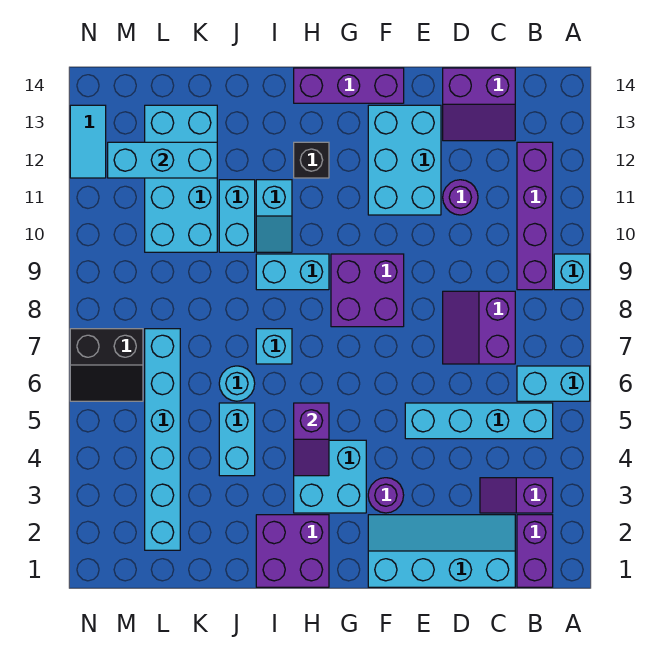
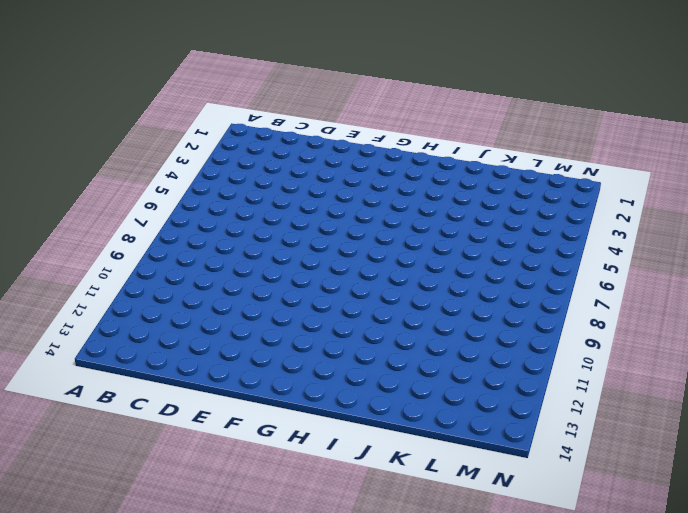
none -> cyan 1x2 brick [517,366,590,401]
none -> cyan 1x1 brick [554,254,590,290]
none -> purple 1x2 brick [517,515,553,587]

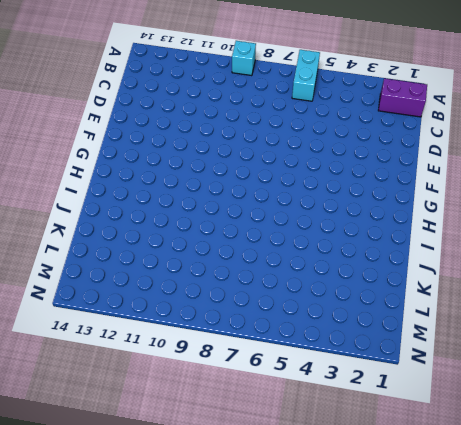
none -> purple 1x2 slope [480,478,553,513]
none -> cyan 1x4 brick [405,403,553,439]
none -> purple 1x4 brick [517,142,553,290]

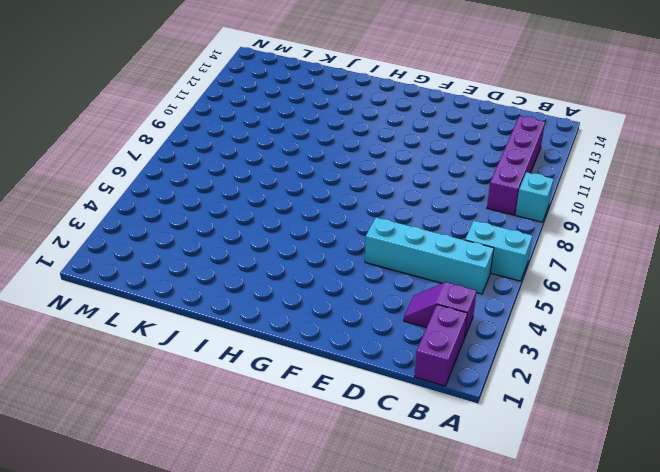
none -> cyan 2x4 slope [368,515,515,587]
none -> purple 2x2 slope [443,291,515,364]
none -> purple 2x2 slope [443,68,515,141]

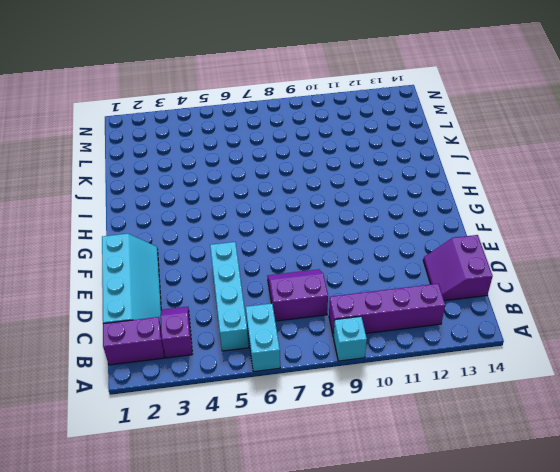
none -> purple 1x1 round brick [443,180,478,215]
none -> cyan 2x3 brick [368,105,441,215]
none -> purple 1x1 round brick [368,478,404,513]

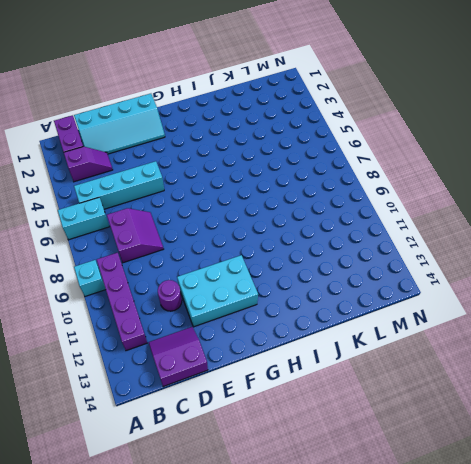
cyan 2x3 brick [177,255,258,327] -> cyan 2x3 brick turned to [368,105,441,215]
none -> purple 1x1 round brick [368,478,404,513]
none -> purple 2x2 brick [331,254,404,327]
none -> purple 1x3 brick [294,68,404,103]

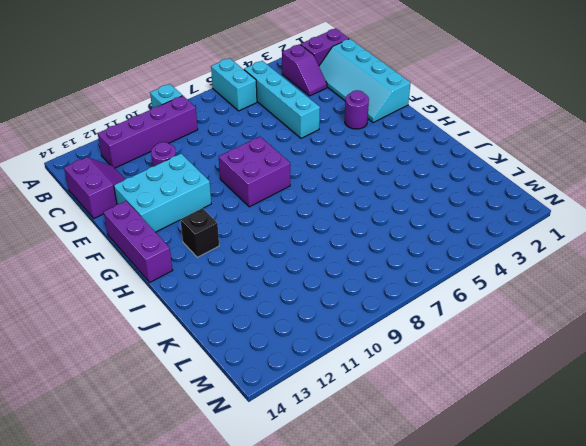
none -> purple 2x2 slope [443,291,515,364]
none -> cyan 2x2 brick [294,440,366,513]
none -> purple 2x2 brick [256,515,329,587]

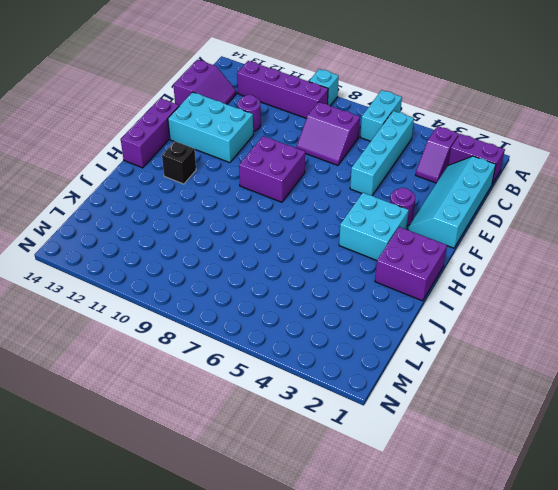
none -> cyan 1x2 brick [256,254,329,290]
none -> cyan 1x1 brick [256,329,292,364]
none -> cyan 1x2 slope [256,180,292,252]

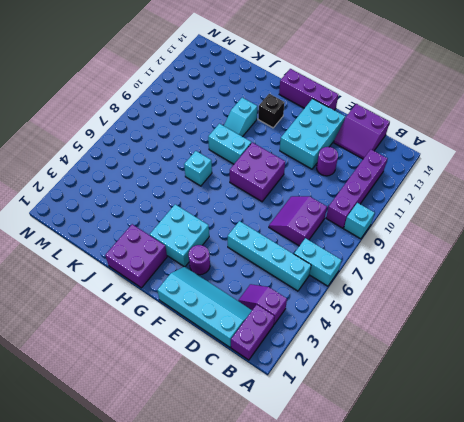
none -> cyan 1x2 brick [219,403,255,476]
none -> cyan 1x1 round brick [219,366,255,401]
none -> cyan 1x2 brick [219,180,255,252]

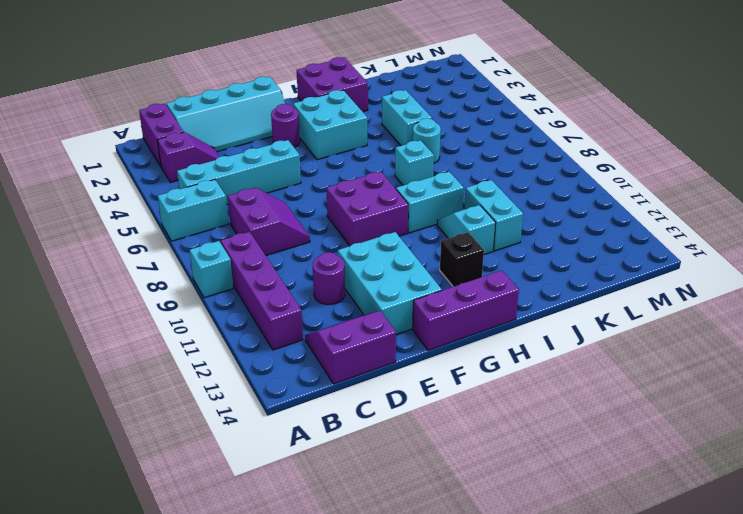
none -> cyan 2x4 brick [145,105,217,252]
none -> cyan 1x6 brick [145,329,180,550]
none -> black 2x2 slope [70,329,143,401]

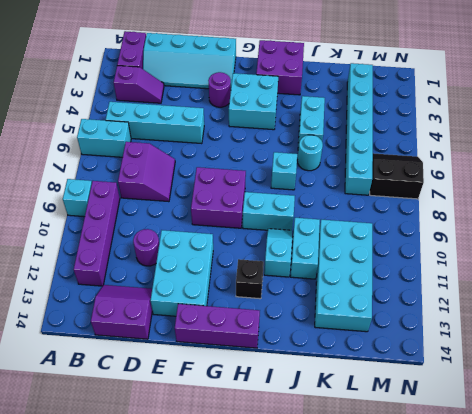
none -> cyan 1x2 tile [70,105,106,178]
none -> purple 1x2 slope [294,403,329,476]
none -> cyan 1x3 brick [108,142,217,178]

